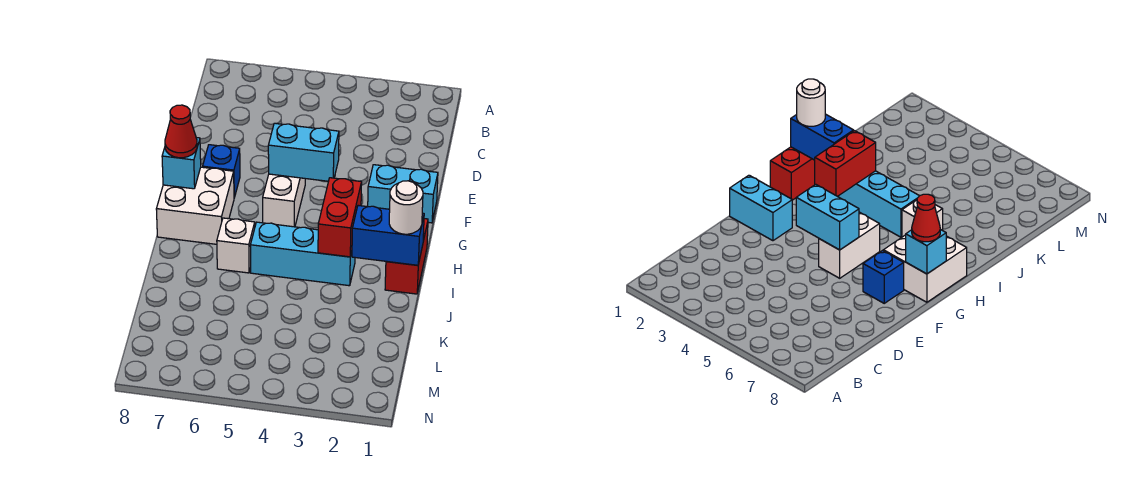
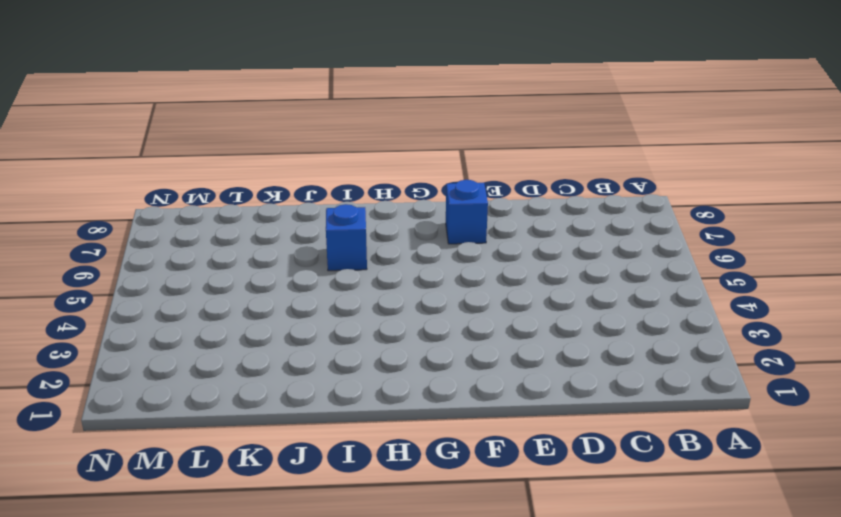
blue 1x1 brick [326,204,367,271] -> white 1x1 brick [217,218,255,273]
none -> cyan 1x2 brick [368,165,438,223]
none -> white 1x2 brick [263,174,305,227]
none -> white 2x2 brick [156,167,234,244]

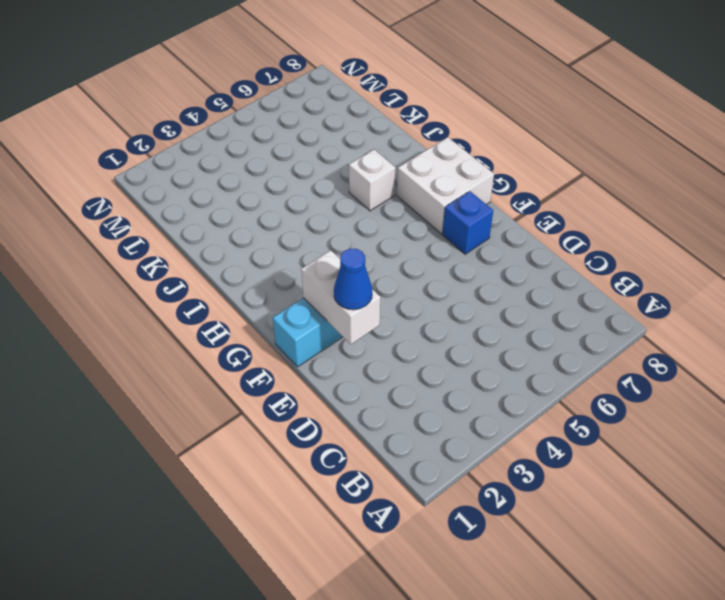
white 1x2 brick [301,250,380,344] -> white 1x2 brick moved to [263,174,305,227]
blue 1x1 cone [334,249,372,310] -> none
none -> red 1x2 brick [385,219,428,294]
none -> cyan 1x3 brick [250,222,355,286]
none -> cyan 1x2 brick [268,123,339,181]

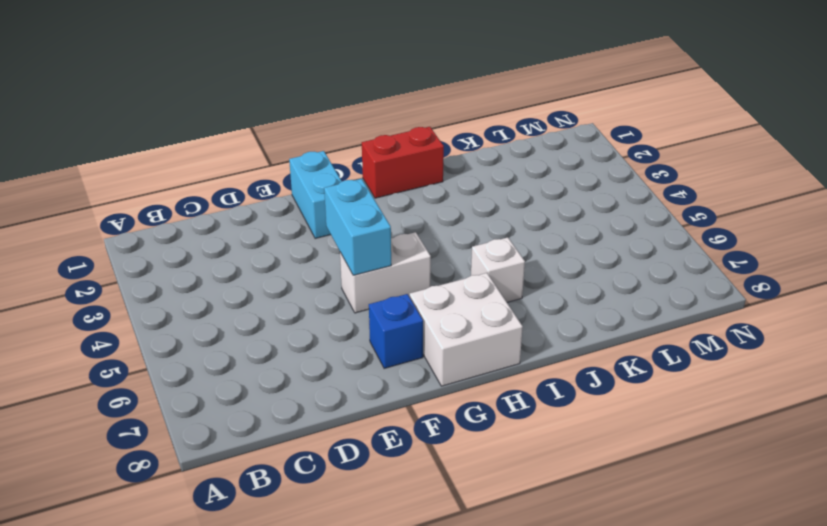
none -> cyan 1x3 brick [250,222,355,286]
none -> cyan 1x1 brick [162,138,201,189]
none -> red 1x2 brick [318,178,362,257]

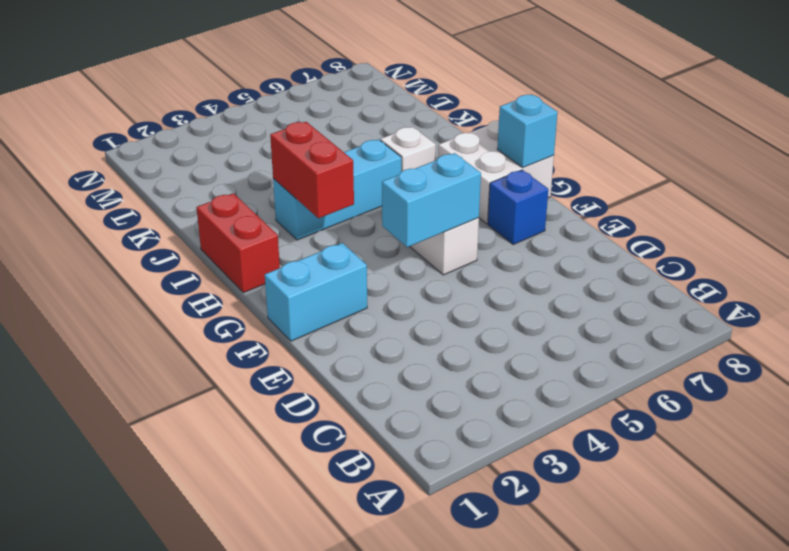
none -> blue 1x2 brick [352,205,424,265]
none -> red 1x1 cone [165,105,197,158]
none -> white 1x1 round brick [389,181,423,234]

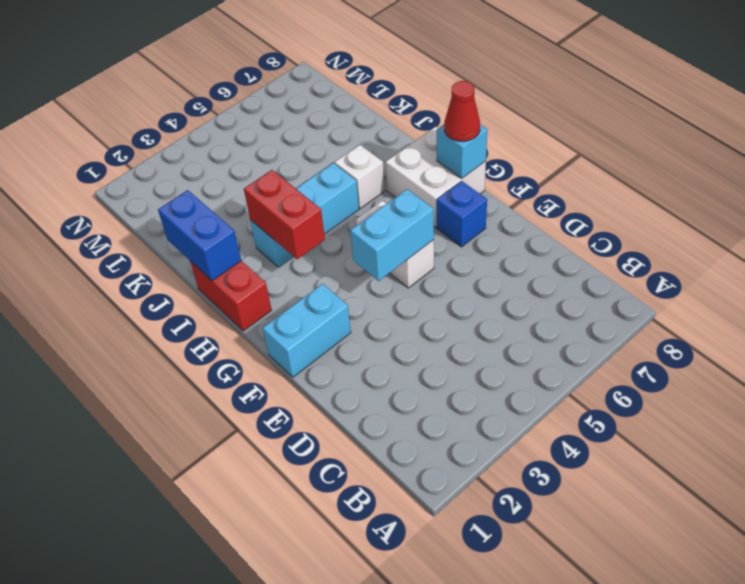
blue 1x2 brick [158,190,241,281] -> blue 1x2 brick turned to [352,205,424,265]
none -> white 1x1 round brick [389,181,423,234]

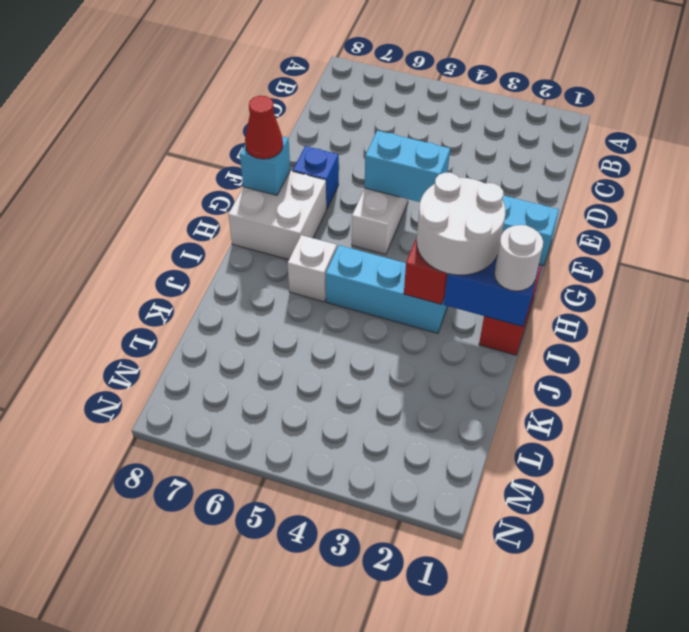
white 2x2 round brick [417,173,506,275] -> none

